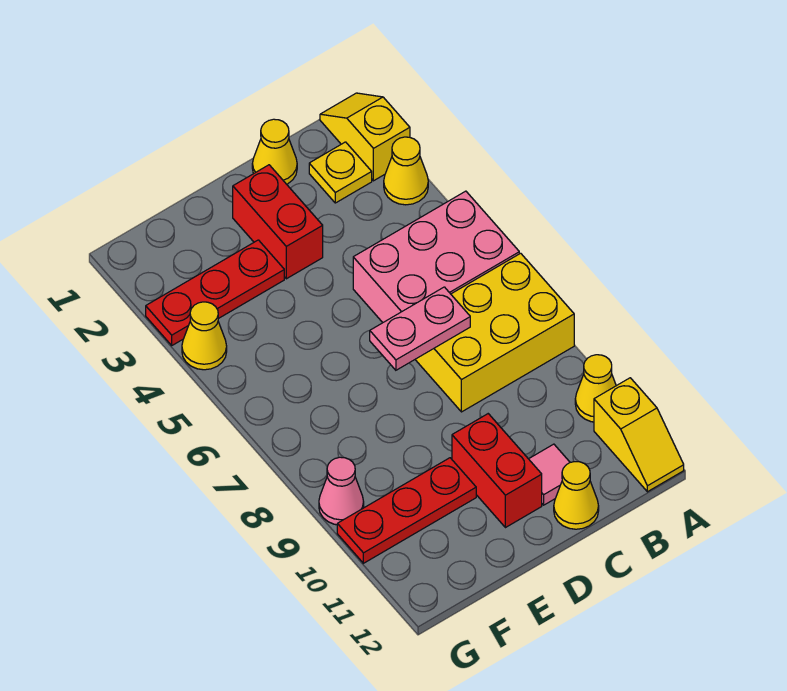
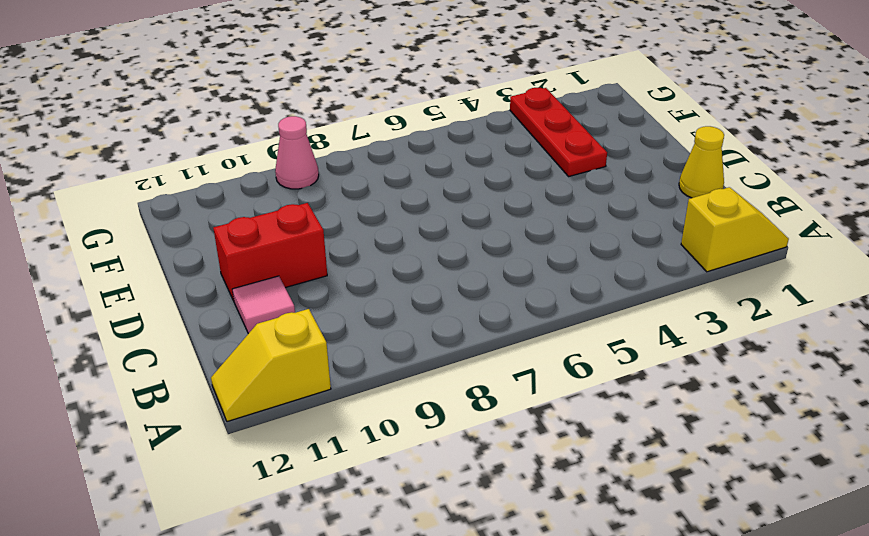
none -> yellow 1x1 cone [384,137,428,205]
none -> pink 2x3 brick [353,191,519,323]
none -> yellow 2x3 brick [415,253,574,412]

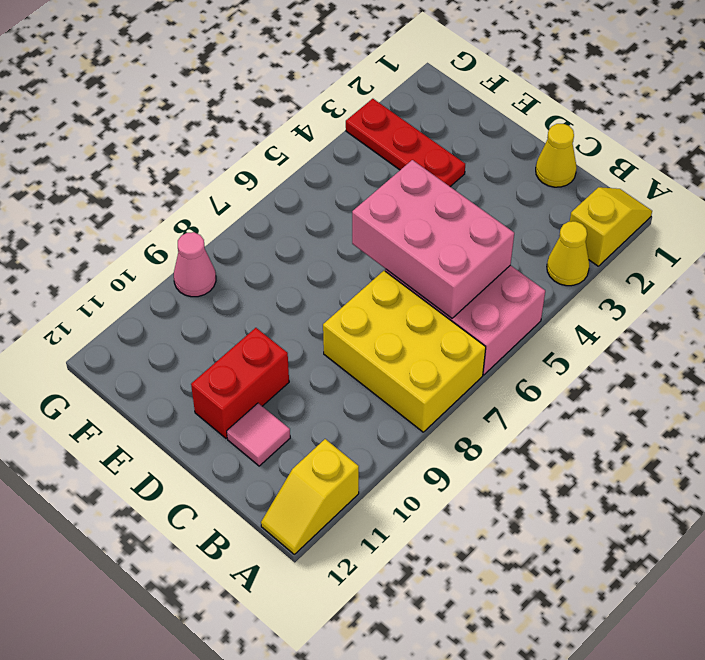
pink 2x3 brick [352,160,514,318] -> none
none -> yellow 1x1 cone [575,355,616,422]
none -> yellow 1x1 plate [309,142,372,203]
none -> yellow 1x1 cone [554,462,599,529]

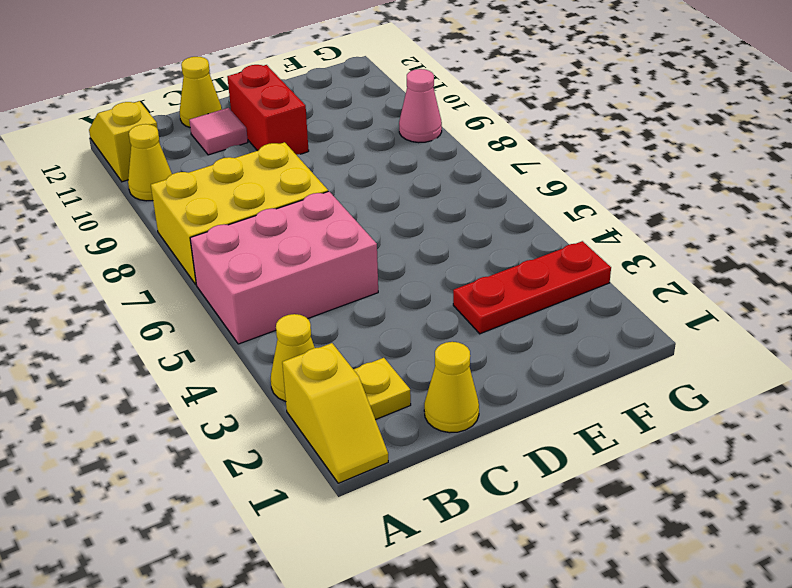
none -> red 1x2 brick [233,165,323,279]
none -> red 1x3 plate [337,458,476,563]
none -> yellow 1x1 cone [182,302,227,370]

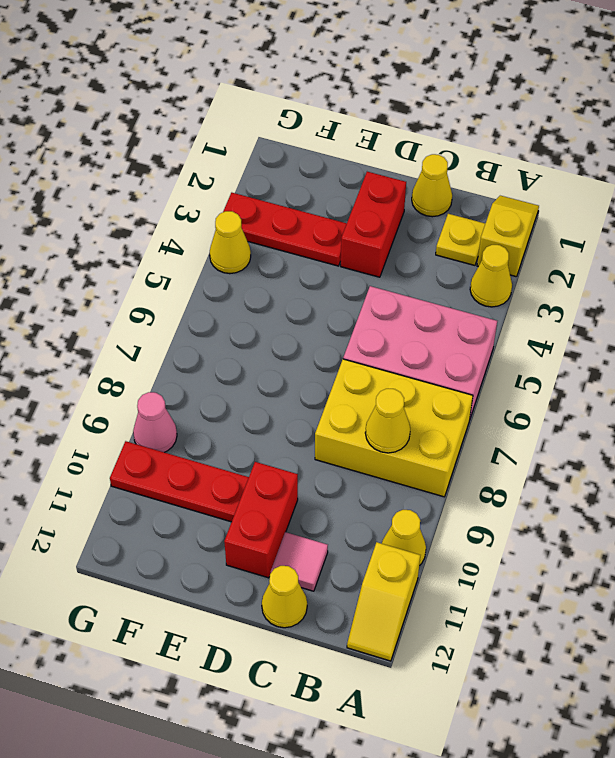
yellow 1x1 cone [365,389,410,453] -> none
none -> pink 1x2 plate [370,287,470,370]

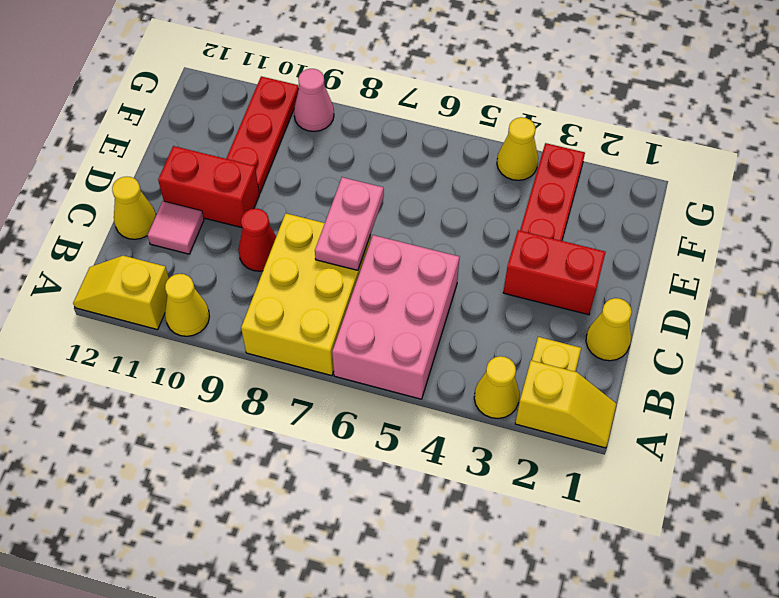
red 1x1 cone [238,208,276,271] -> none

